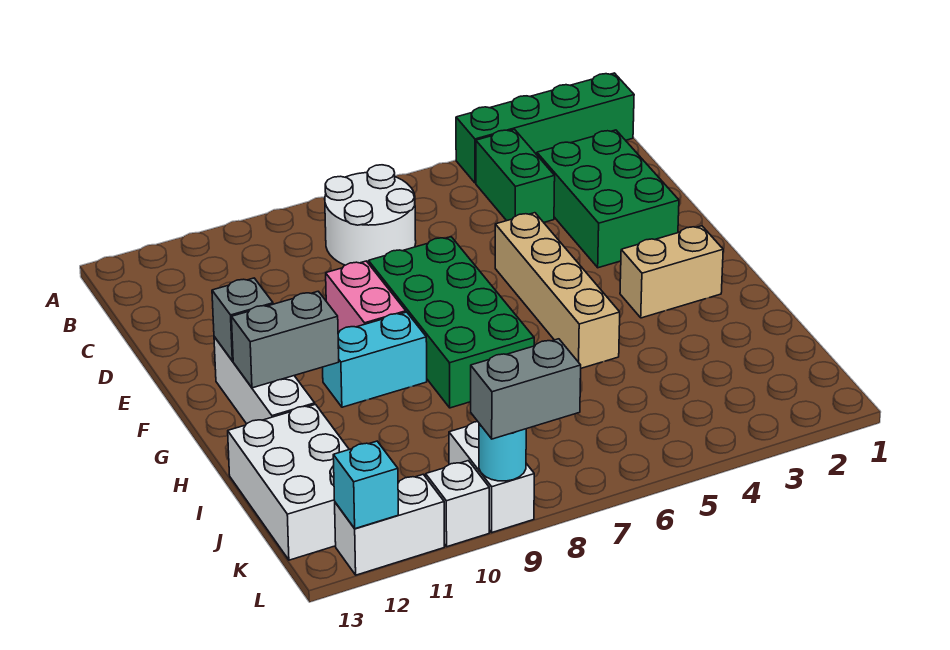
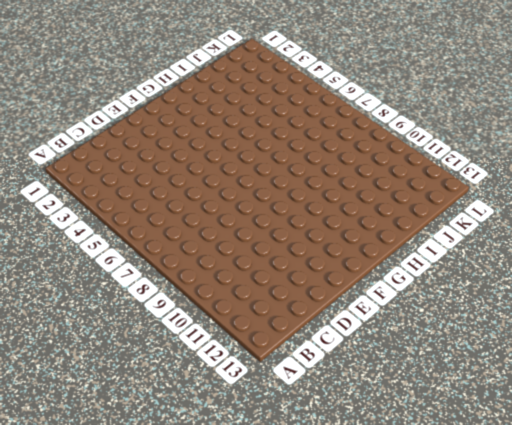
none -> green 1x4 brick [456,73,634,183]
none -> green 1x2 brick [476,130,555,222]
none -> white 2x2 round brick [325,165,416,265]

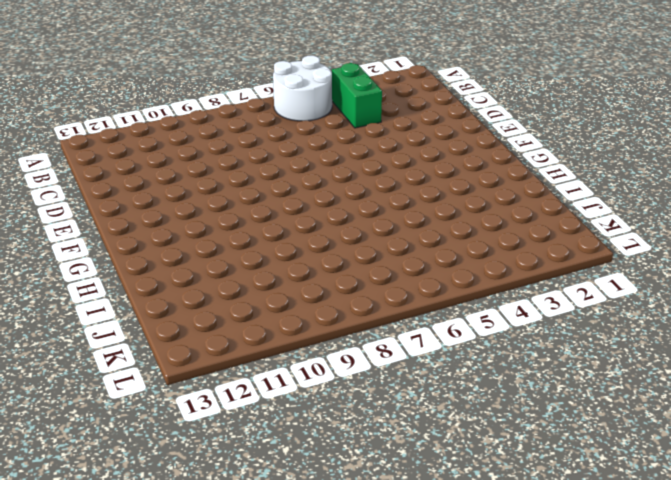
white 2x2 round brick [273,56,332,121] -> white 2x2 round brick moved to [325,165,416,265]
none -> green 1x4 brick [456,73,634,183]
none -> green 2x3 brick [537,130,679,268]
none -> tan 1x4 brick [495,213,620,368]

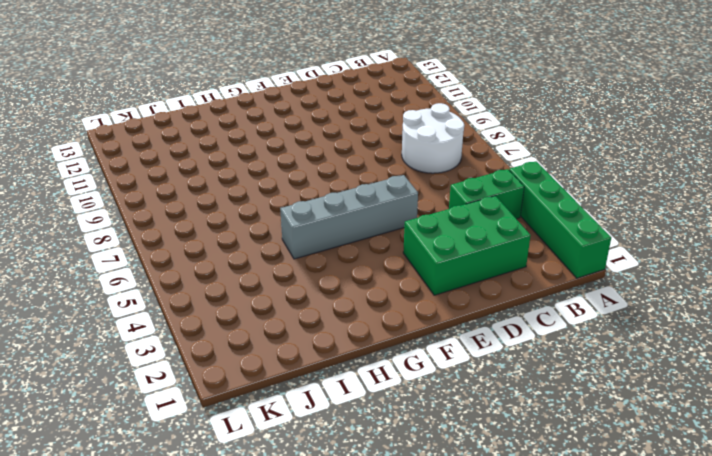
grey 1x4 brick [280,175,418,259] -> tan 1x4 brick [495,213,620,368]
none -> green 2x4 brick [369,237,534,408]
none -> pink 1x2 brick [326,261,406,332]
none -> white 1x3 brick [214,337,315,424]

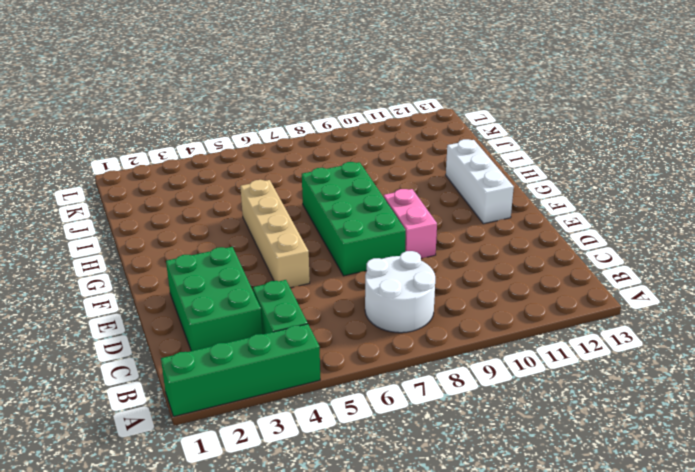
none -> tan 1x2 brick [620,226,723,318]
none -> cyan 1x2 brick [322,312,427,407]
none -> white 2x3 brick [228,404,349,560]

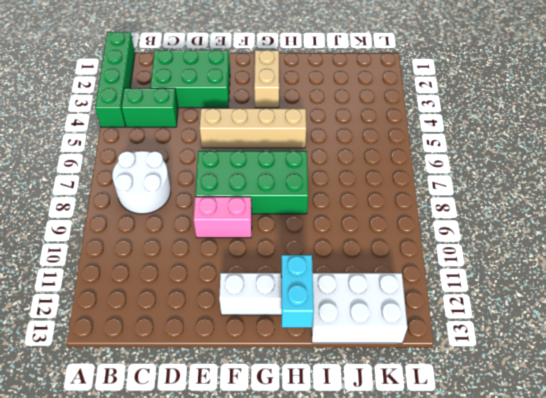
cyan 1x2 brick [281,255,314,328] -> cyan 1x2 brick moved to [322,312,427,407]
none -> white 1x2 brick [449,422,534,532]
none -> white 1x1 brick [426,461,489,547]
none -> white 1x2 brick [335,474,444,575]

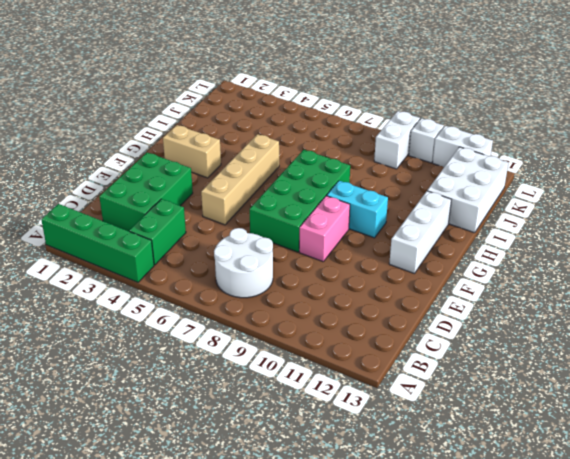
none -> grey 1x1 brick [212,278,273,361]
none -> grey 1x2 brick [232,291,339,388]
none -> cyan 1x1 round brick [479,424,526,481]

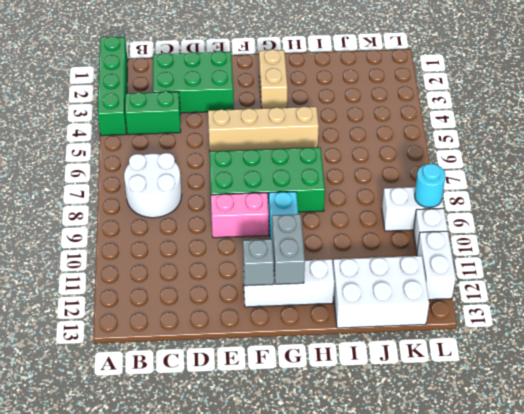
none -> cyan 1x1 brick [333,441,398,529]
none -> grey 1x2 brick [471,339,581,439]

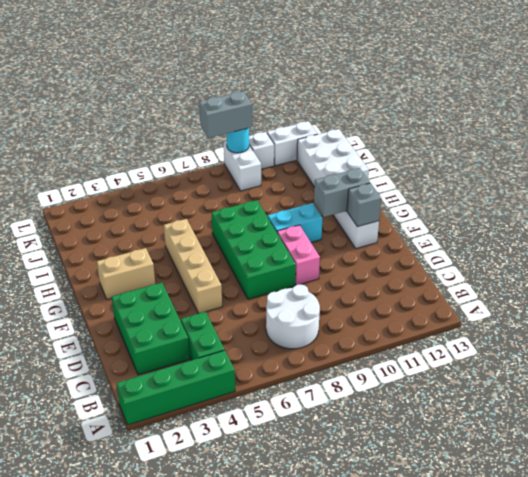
none -> cyan 1x1 brick [333,441,398,529]

